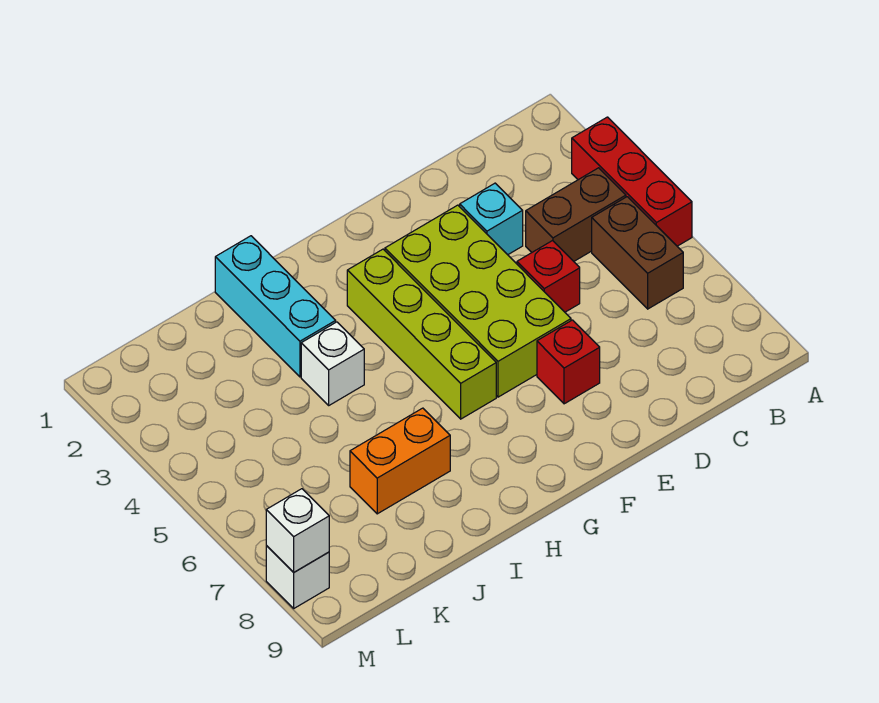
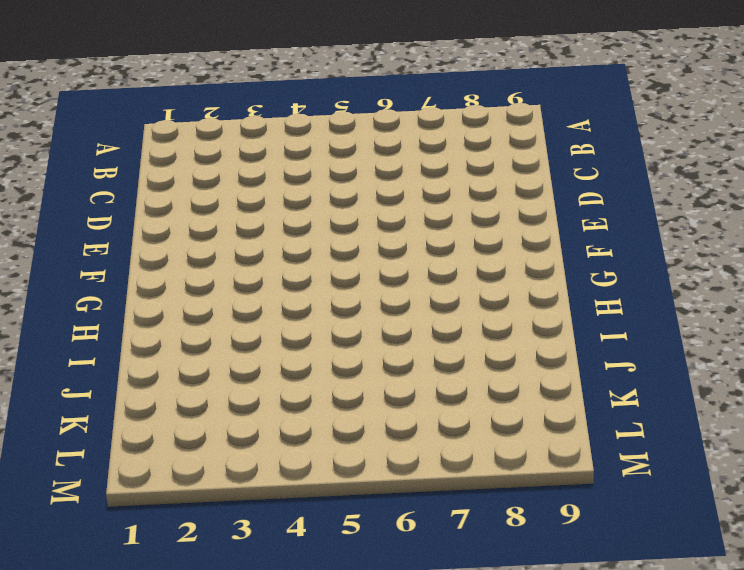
none -> red 1x3 brick [572,117,692,246]
none -> brown 1x2 brick [526,168,626,261]
none -> brown 1x2 brick [592,197,683,309]

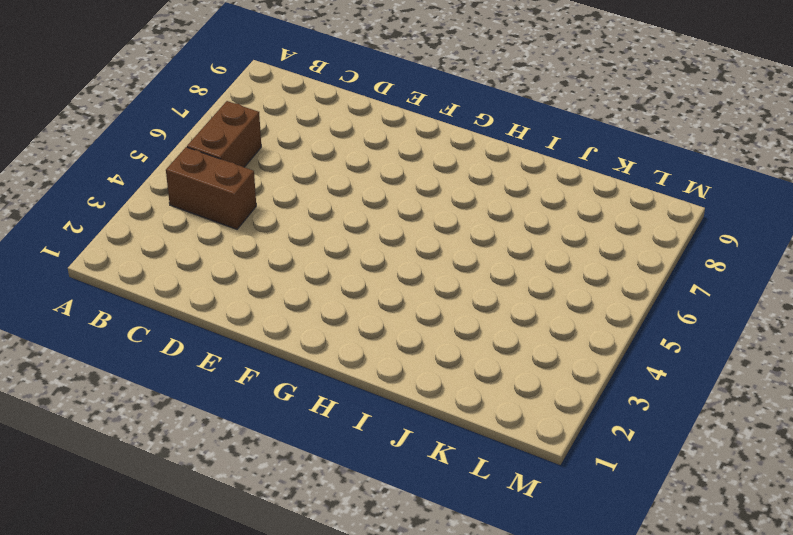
none -> red 1x3 brick [572,117,692,246]
none -> cyan 1x1 brick [460,183,523,255]
none -> red 1x1 brick [517,241,580,312]

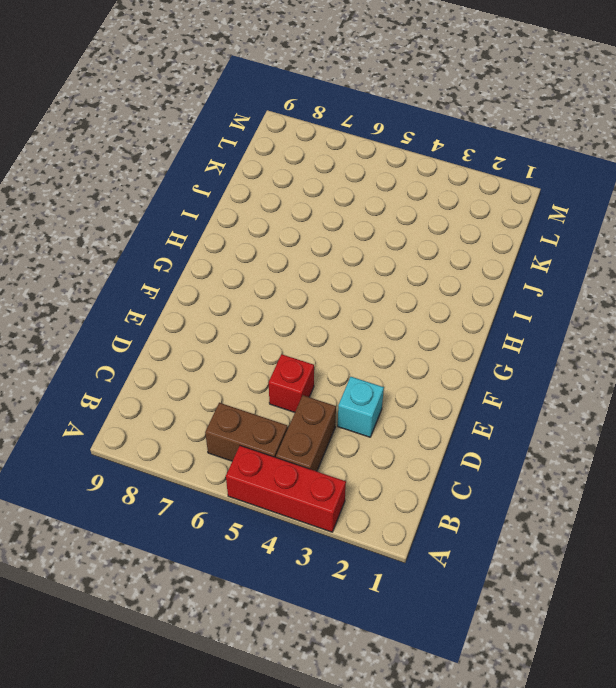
none -> lime 2x4 brick [385,205,571,397]
none -> red 1x1 brick [537,320,600,404]
none -> lime 1x4 brick [347,249,496,419]

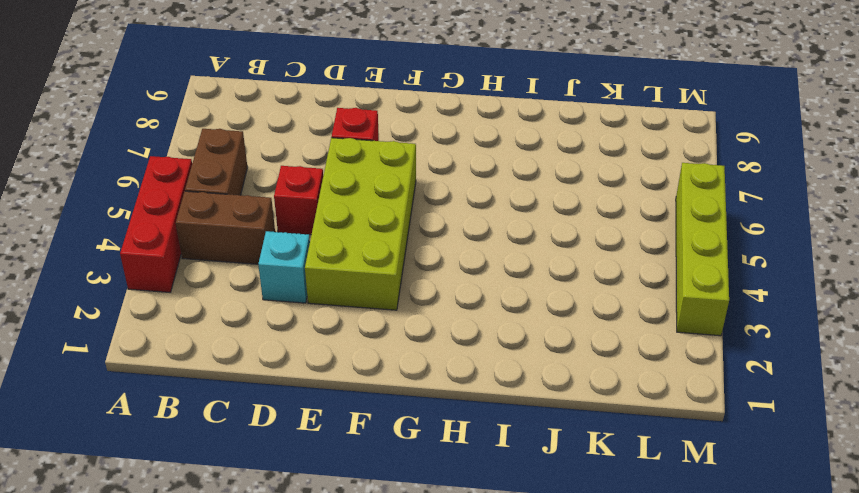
lime 1x4 brick [676,163,729,336] -> lime 1x4 brick moved to [347,249,496,419]
none -> cyan 1x3 brick [215,236,336,377]
none -> white 1x1 brick [301,322,364,405]
none -> orange 1x2 brick [350,408,450,514]

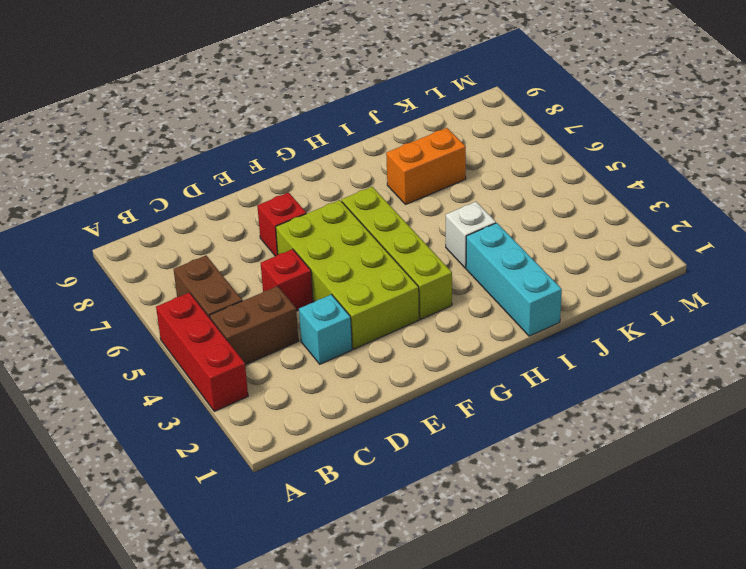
none -> white 1x1 brick [266,546,329,608]
none -> white 1x1 brick [266,489,329,572]

